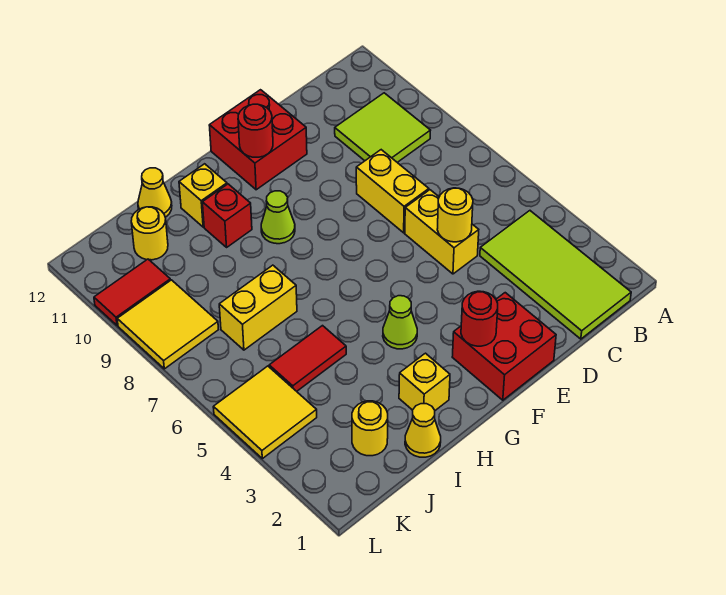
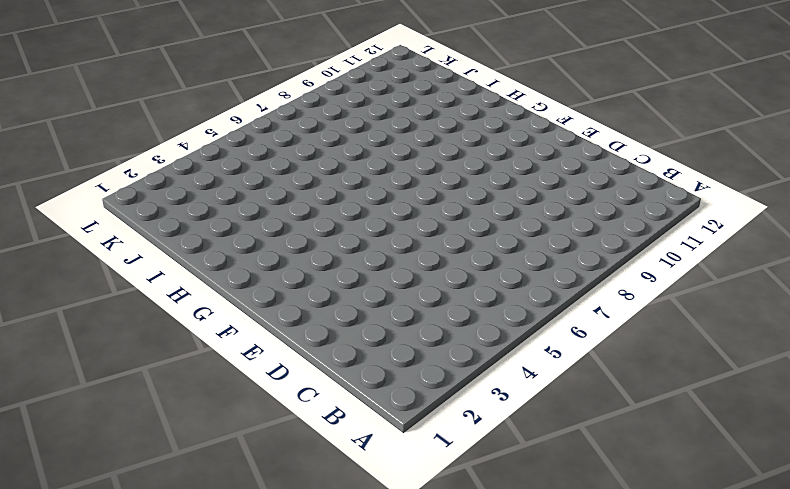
none -> lime 2x4 tile [480,211,631,339]
none -> lime 2x2 tile [335,93,431,162]
none -> yellow 1x2 brick [405,190,479,274]

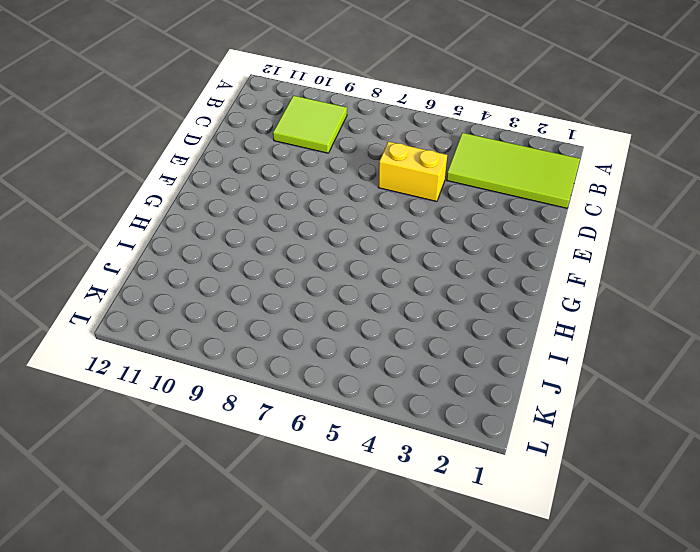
none -> yellow 1x2 brick [356,150,429,233]
none -> red 2x2 brick [452,293,556,400]
none -> red 2x2 brick [209,90,307,190]

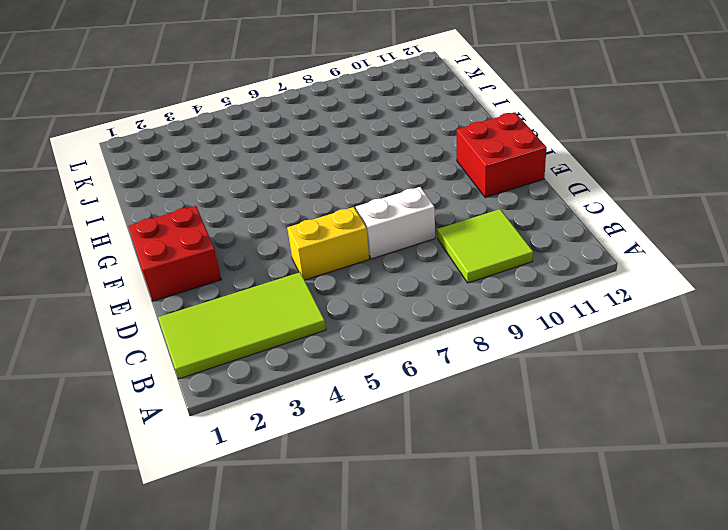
white 1x2 brick [356,187,435,259] -> yellow 1x2 brick [356,150,429,233]
none -> lime 1x1 cone [383,296,417,349]
none -> lime 1x1 cone [261,191,295,244]
none -> yellow 1x1 brick [399,353,450,410]

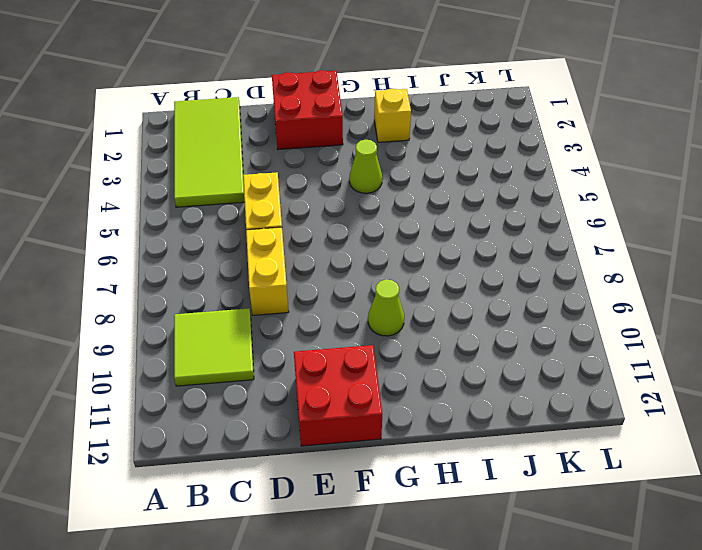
none -> red 1x1 brick [202,184,252,247]
none -> yellow 1x1 brick [179,164,227,227]
none -> yellow 1x1 cone [405,404,441,457]

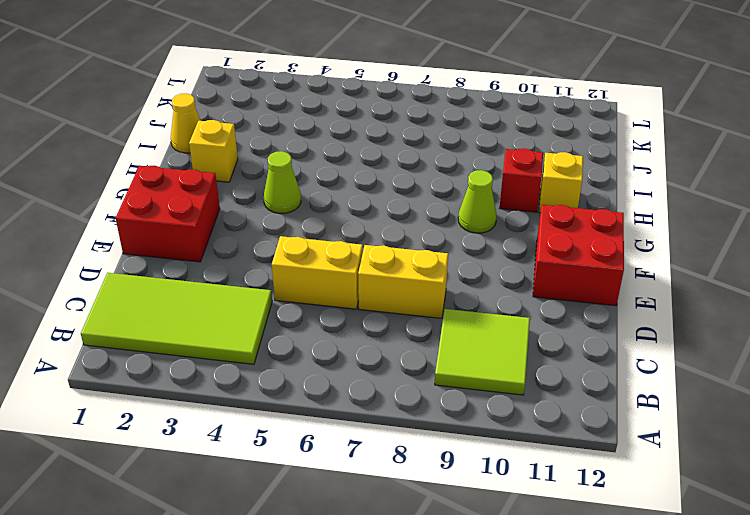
none -> red 1x2 tile [269,326,346,391]
none -> yellow 1x2 brick [219,265,297,350]
none -> yellow 1x1 cone [138,168,172,217]

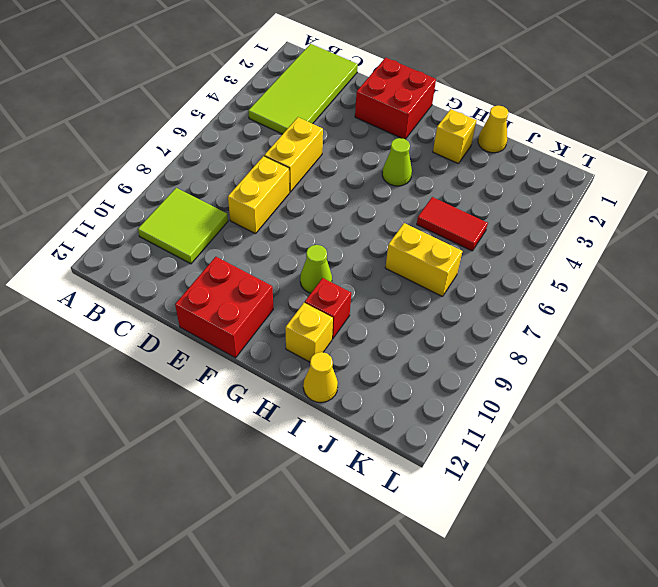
none -> yellow 1x1 round brick [352,401,388,456]
none -> yellow 1x1 round brick [131,207,168,260]
none -> yellow 2x2 tile [213,366,317,459]

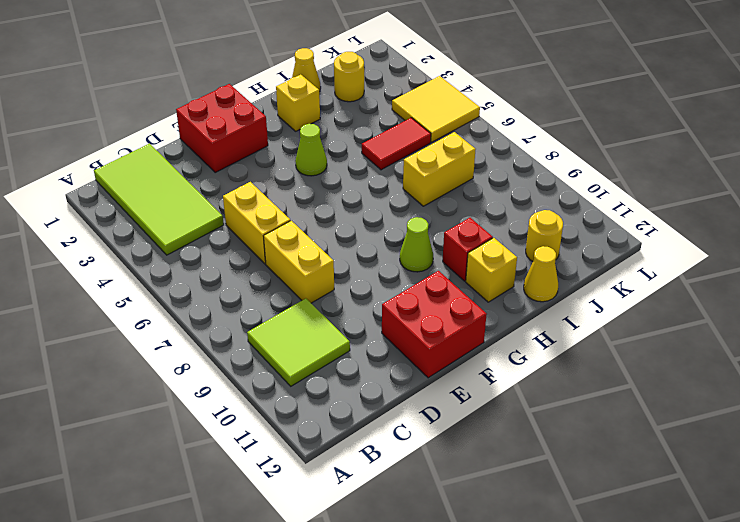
none -> yellow 2x2 tile [117,280,218,369]
none -> red 1x2 tile [94,259,170,326]
none -> yellow 1x1 round brick [437,188,473,242]

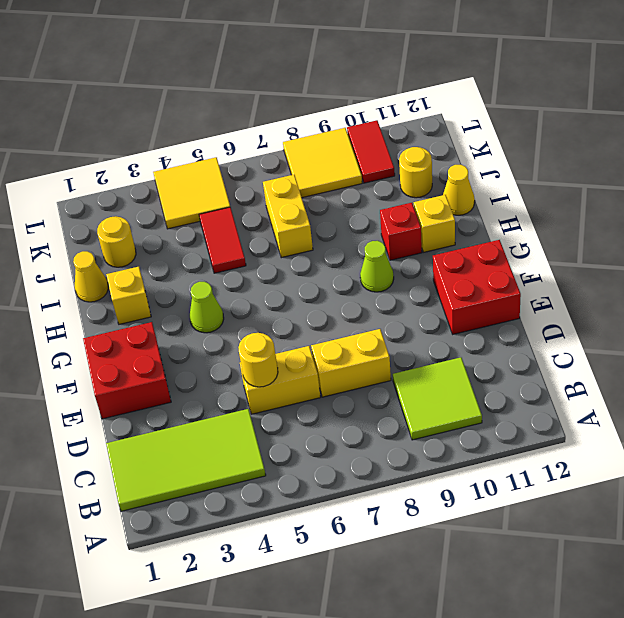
none -> red 1x1 round brick [461,291,498,346]
none -> red 1x1 round brick [238,104,273,157]

